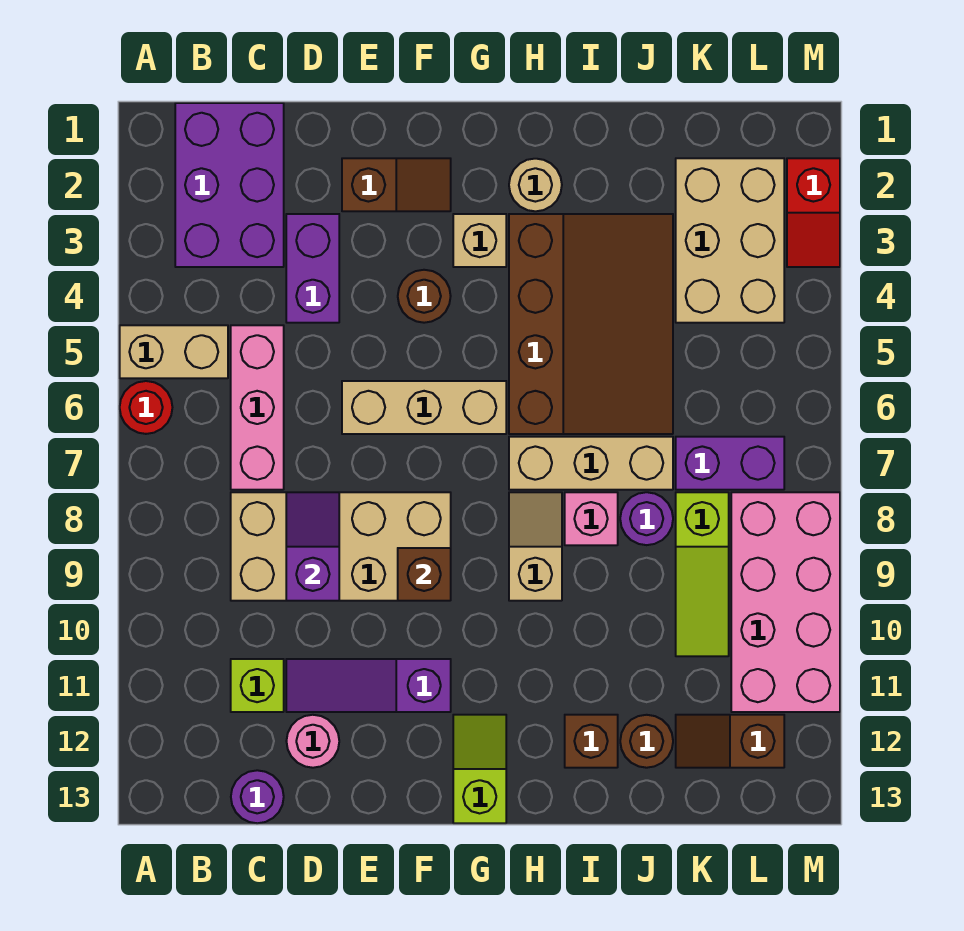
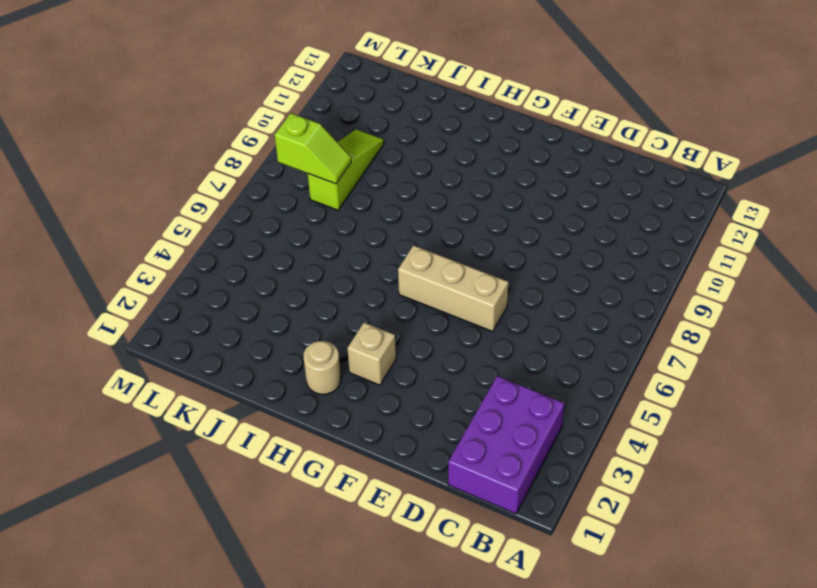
lime 1x2 slope [275,113,351,184] -> lime 1x2 slope turned to [453,715,506,823]
none -> tan 1x2 brick [120,325,228,378]
none -> red 1x1 round brick [120,381,172,434]
none -> pink 1x3 brick [231,325,284,490]
none -> tan 2x4 brick [231,492,451,601]

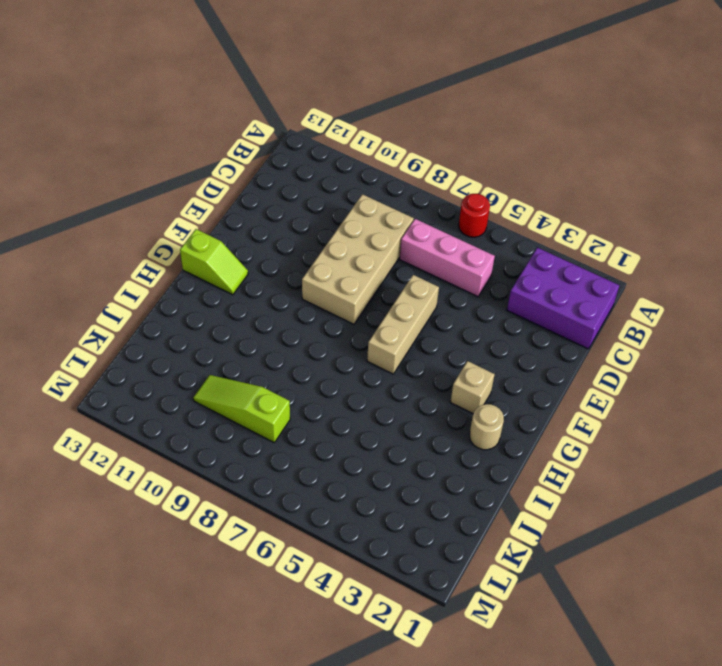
none -> tan 1x2 brick [120,325,228,378]
none -> lime 1x1 brick [231,659,284,712]
none -> purple 1x1 round brick [231,770,284,823]
none -> purple 1x2 brick [286,214,339,323]

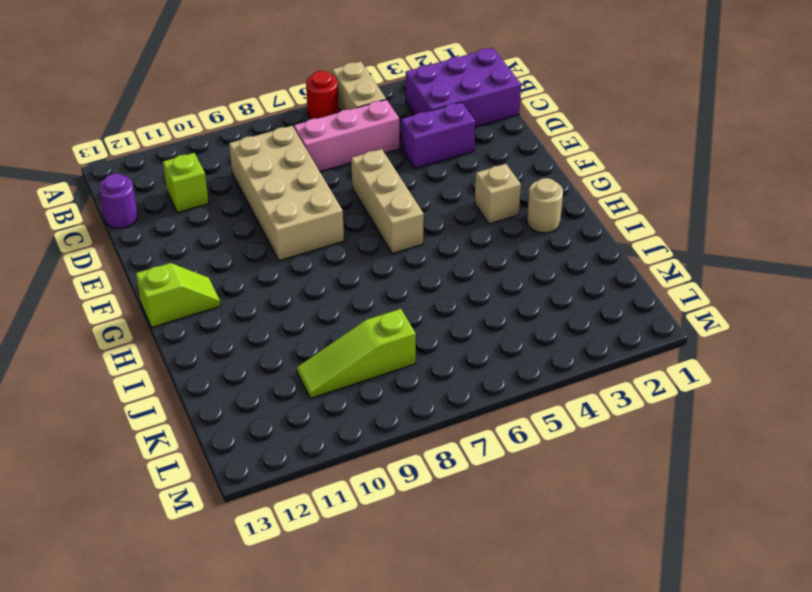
none -> purple 1x3 slope [286,659,451,712]
none -> pink 1x1 round brick [286,715,339,768]
none -> brown 1x2 slope [342,158,451,211]
none -> brown 1x1 round brick [398,270,451,323]

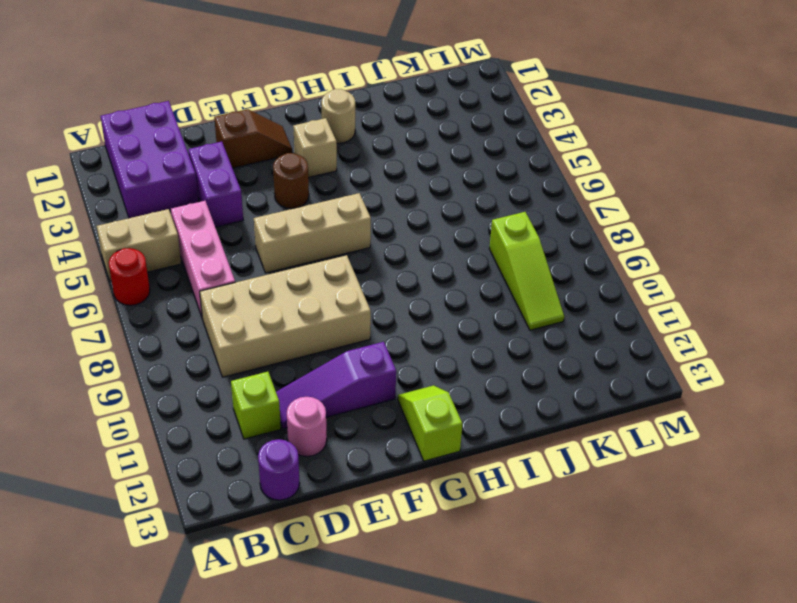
none -> brown 3x4 slope [509,214,673,434]
none -> tan 1x3 brick [509,437,673,490]
none -> tan 1x2 slope [509,492,562,601]
none -> pink 1x1 brick [565,492,618,545]

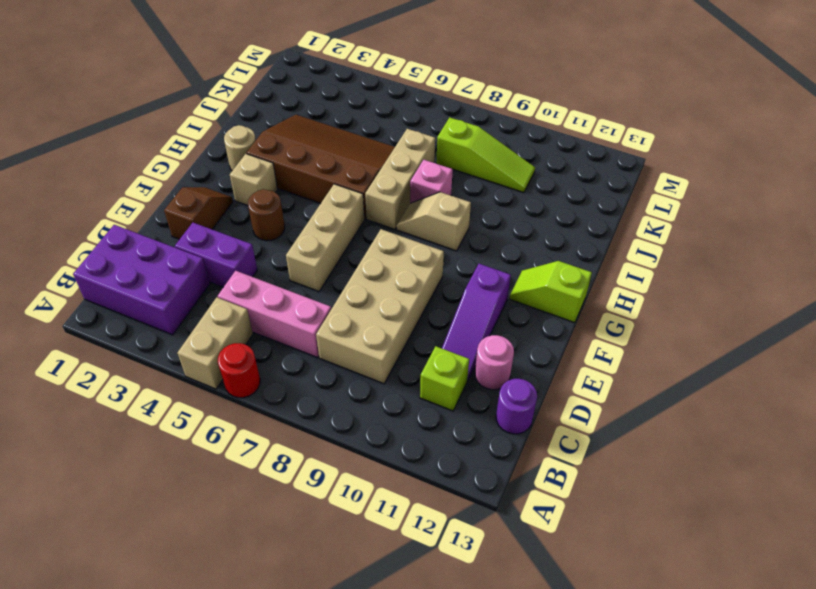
none -> brown 1x1 brick [565,715,618,768]
none -> purple 1x1 round brick [620,492,673,545]
none -> brown 1x1 round brick [620,715,673,768]
none -> tan 2x3 brick [676,158,784,323]

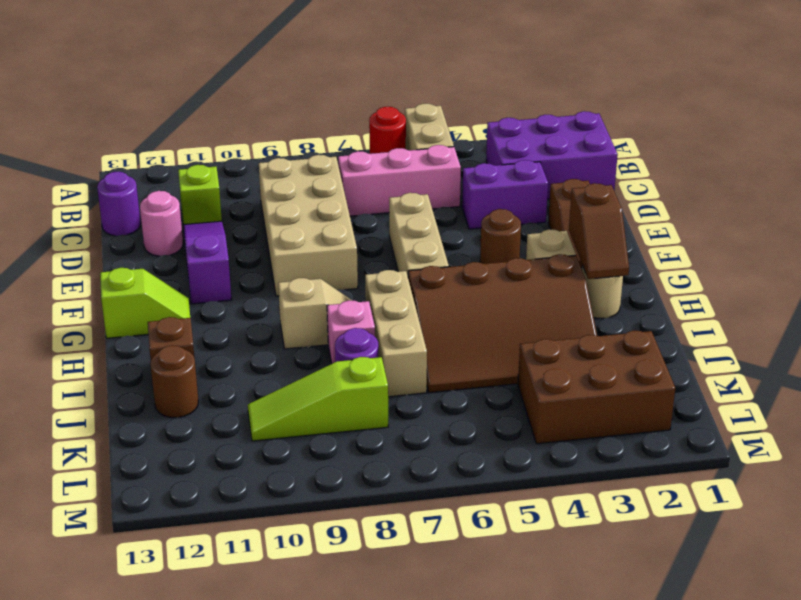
brown 1x2 slope [569,183,629,279] -> brown 1x2 slope turned to [676,715,784,768]
brown 2x3 brick [518,331,675,444] -> tan 2x3 brick [676,158,784,323]
none -> purple 1x2 brick [676,437,784,490]
none -> pink 2x4 brick [731,492,840,712]
none -> red 1x2 slope [787,158,840,267]
none -> purple 1x2 slope [286,492,339,601]

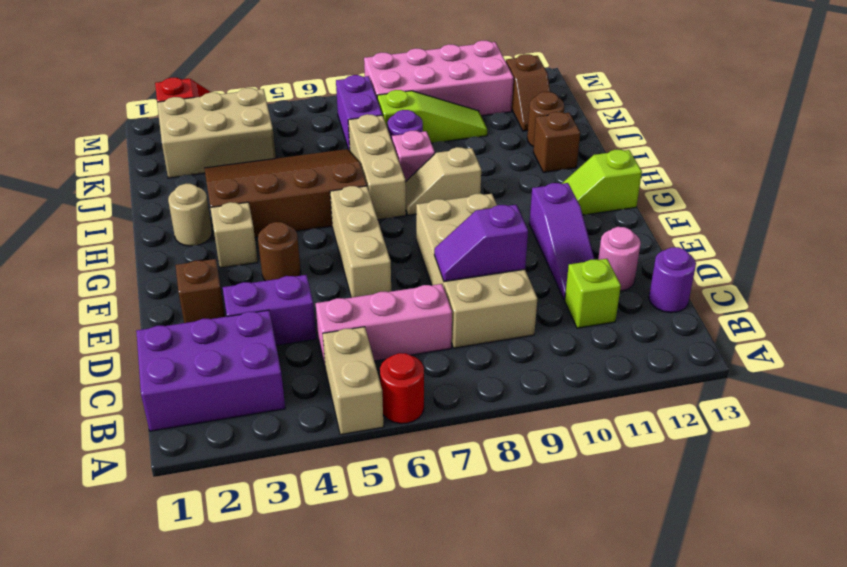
none -> brown 1x1 brick [398,548,451,601]

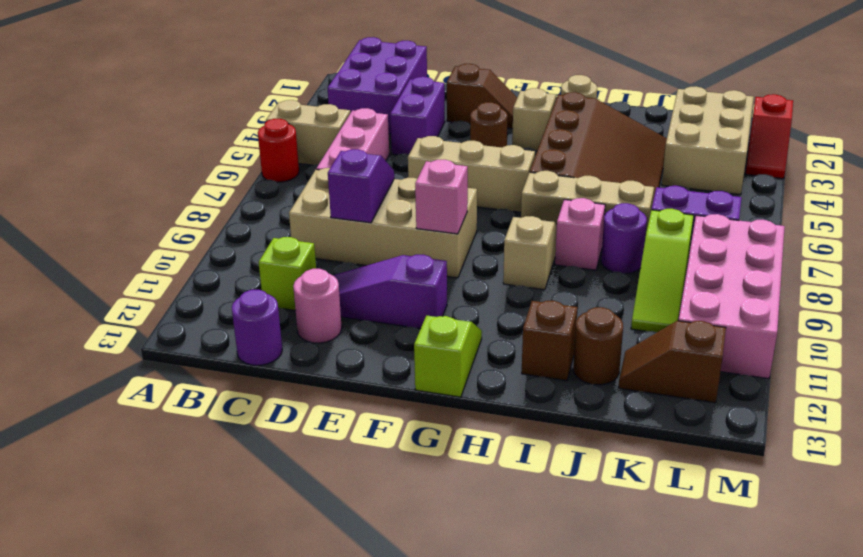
pink 1x1 brick [415,160,468,234] -> brown 1x1 brick [398,548,451,601]

